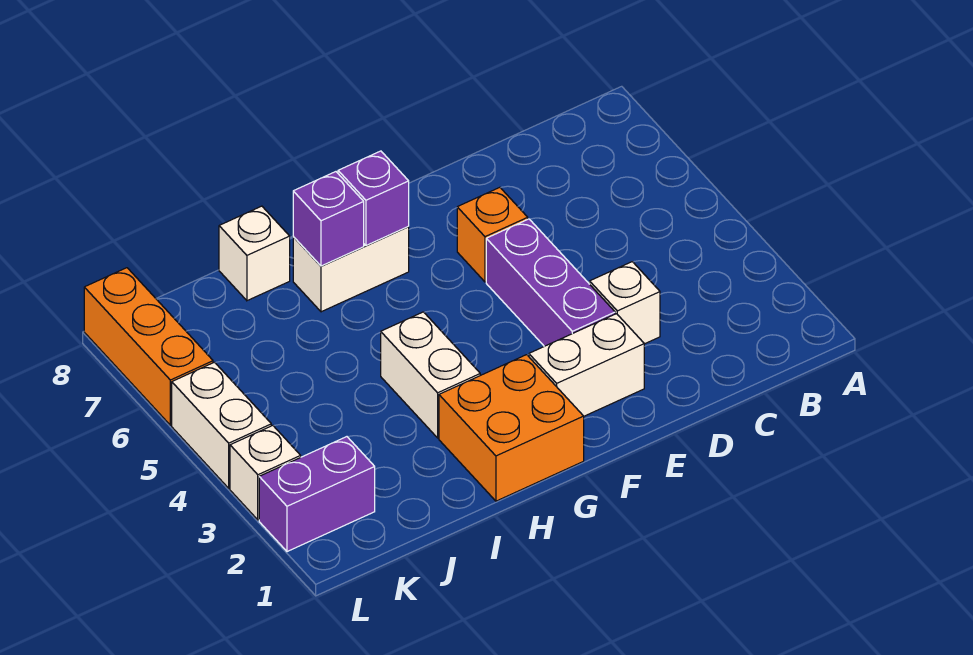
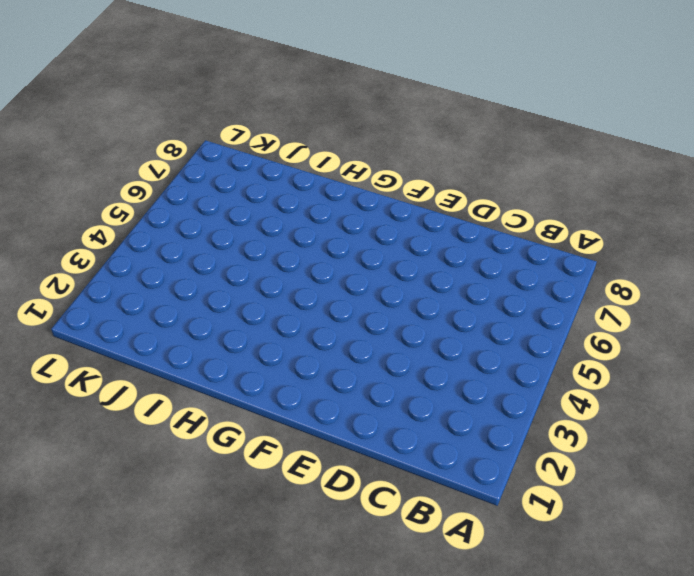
none -> white 1x1 brick [590,262,660,344]
none -> white 1x2 brick [529,314,644,416]
none -> purple 1x3 brick [486,219,615,346]

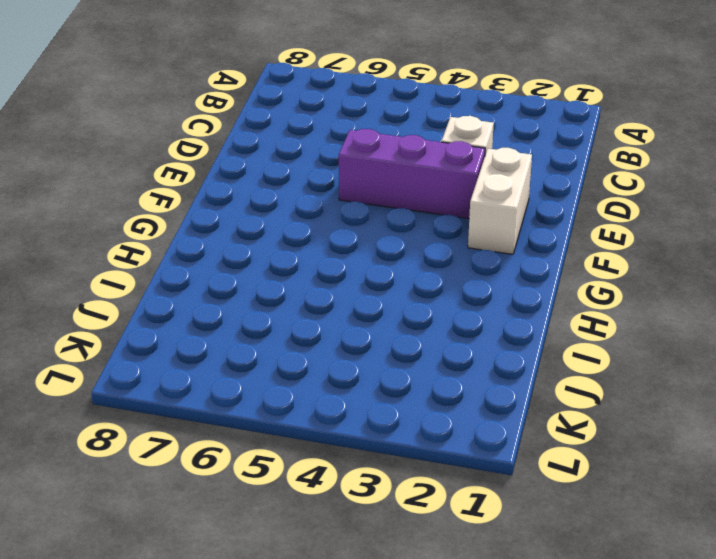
none -> orange 1x1 brick [457,187,528,282]
none -> orange 2x2 brick [439,355,584,501]
none -> white 1x2 brick [293,227,409,312]

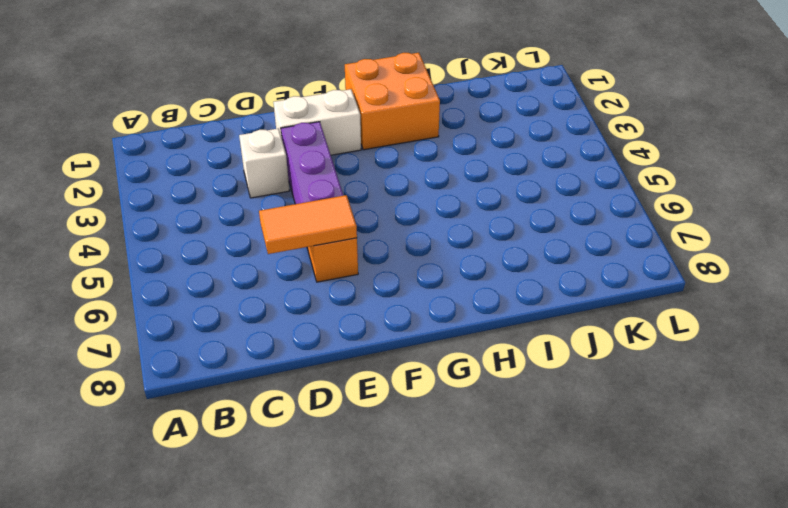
orange 1x2 tile [259,195,357,254] -> none
none -> white 1x2 brick [293,227,409,312]
none -> white 1x2 brick [381,312,480,438]
none -> white 1x1 brick [219,206,290,301]

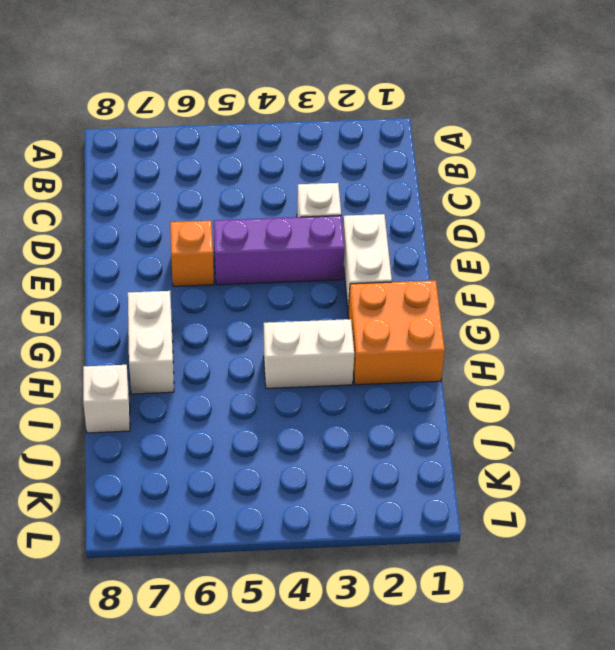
none -> purple 1x2 brick [259,437,375,552]
none -> white 1x1 brick [230,425,301,520]
none -> white 1x2 brick [172,362,271,488]

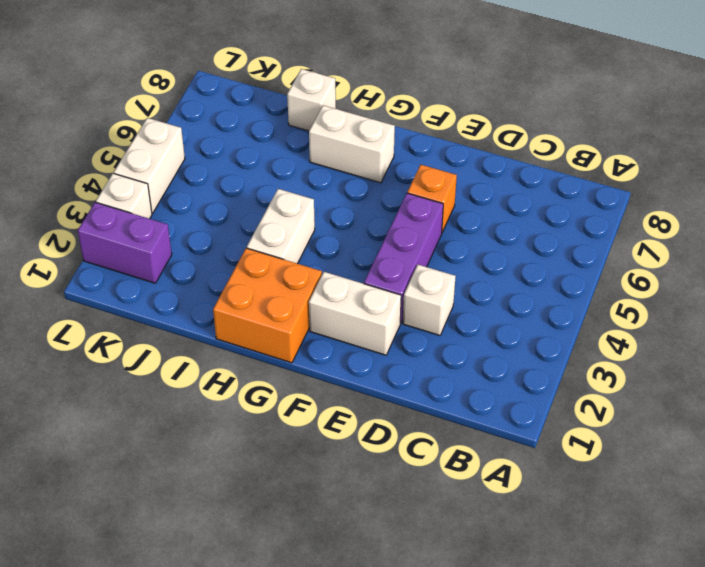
none -> orange 1x3 brick [84,268,213,425]
none -> purple 1x1 brick [338,151,409,245]
none -> purple 1x1 brick [293,172,364,266]

